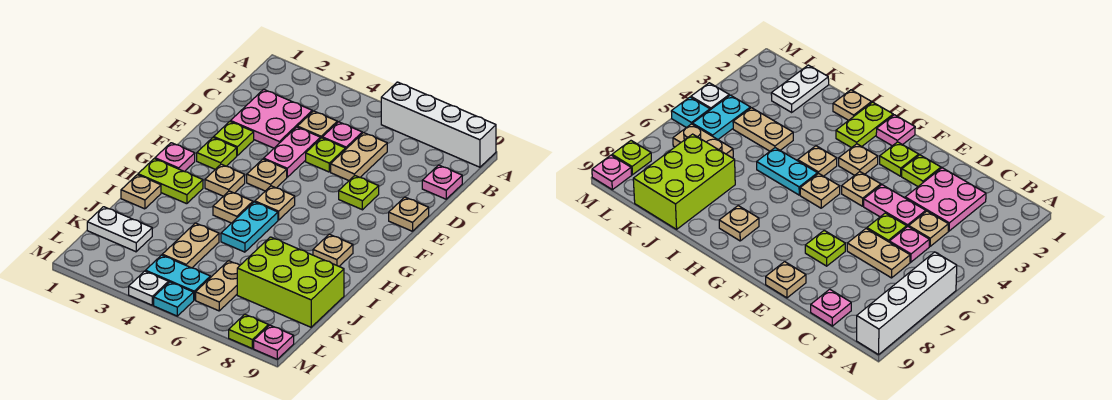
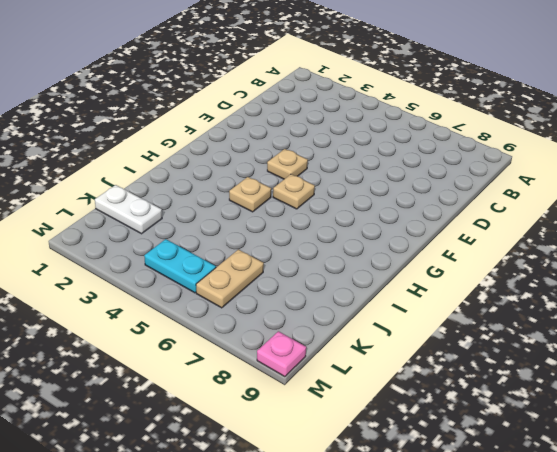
none -> white 1x4 brick [381,82,496,167]
none -> pink 2x2 plate [231,89,312,148]
none -> tan 1x1 plate [297,111,337,139]
none -> pink 1x1 plate [322,122,362,150]

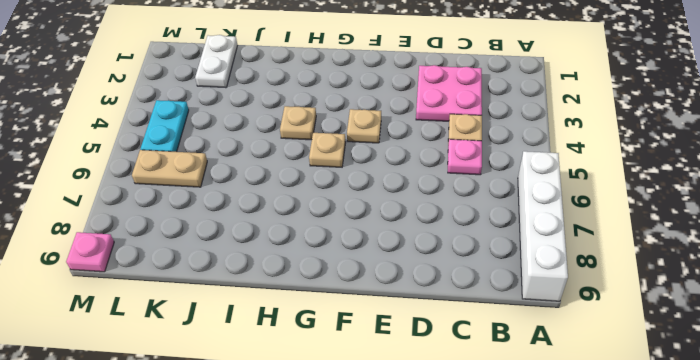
none -> tan 1x2 plate [331,133,387,180]
none -> pink 1x1 plate [422,165,462,199]
none -> pink 1x2 plate [264,127,320,177]
none -> lime 1x1 plate [306,138,345,172]

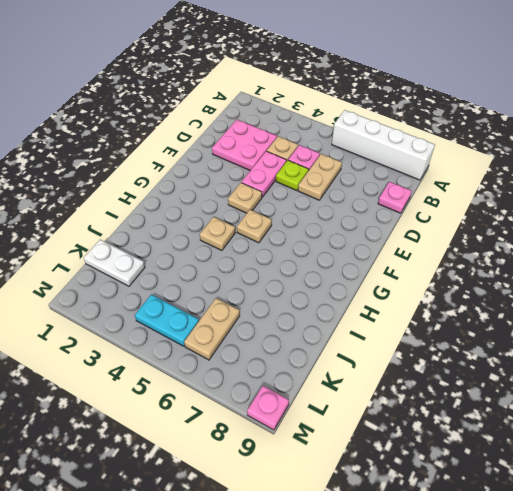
none -> lime 1x1 plate [214,121,254,155]
none -> lime 1x1 plate [339,176,379,210]
none -> tan 1x1 plate [389,197,429,231]
none -> lime 1x1 plate [197,137,237,169]

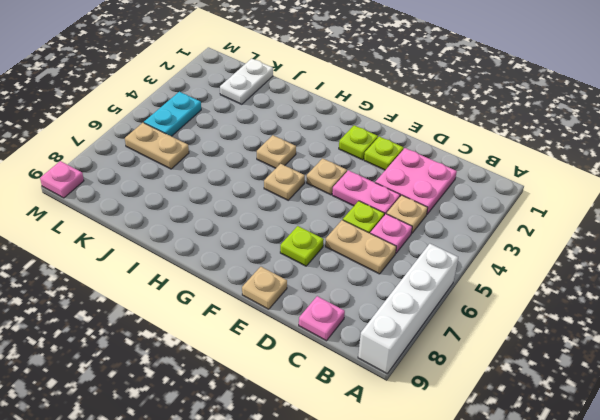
none -> pink 1x1 plate [155,143,195,172]
none -> tan 1x1 plate [205,164,245,196]
none -> lime 1x2 plate [138,159,203,204]
none -> cyan 1x2 plate [221,202,278,252]

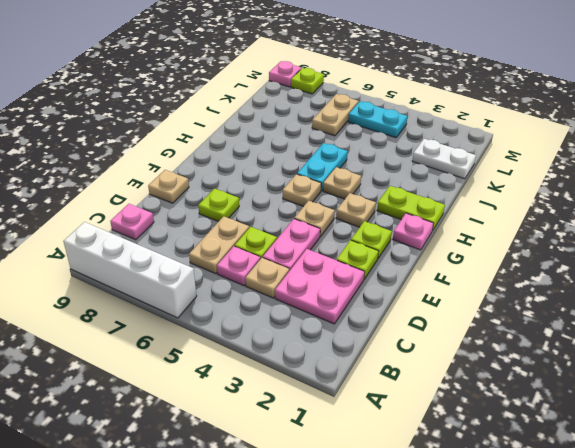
none -> tan 1x1 plate [313,234,353,266]
none -> tan 1x1 plate [121,175,161,209]
none -> tan 1x2 plate [162,223,219,268]
none -> lime 2x3 brick [237,237,344,327]

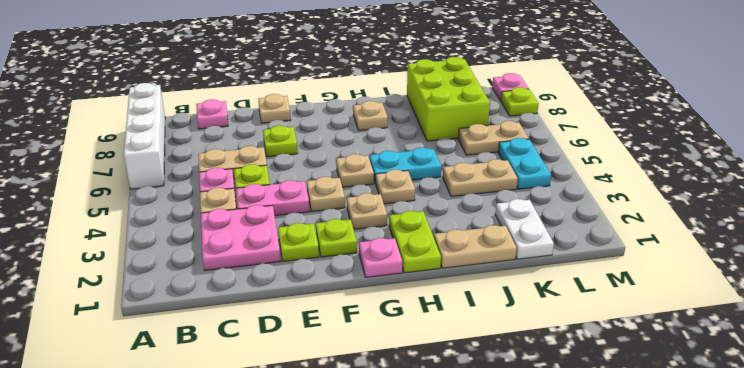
tan 1x2 plate [434,225,517,268] -> tan 1x1 plate [121,175,161,209]
none -> white 1x1 plate [129,271,169,305]
none -> cyan 1x1 plate [154,282,194,316]

